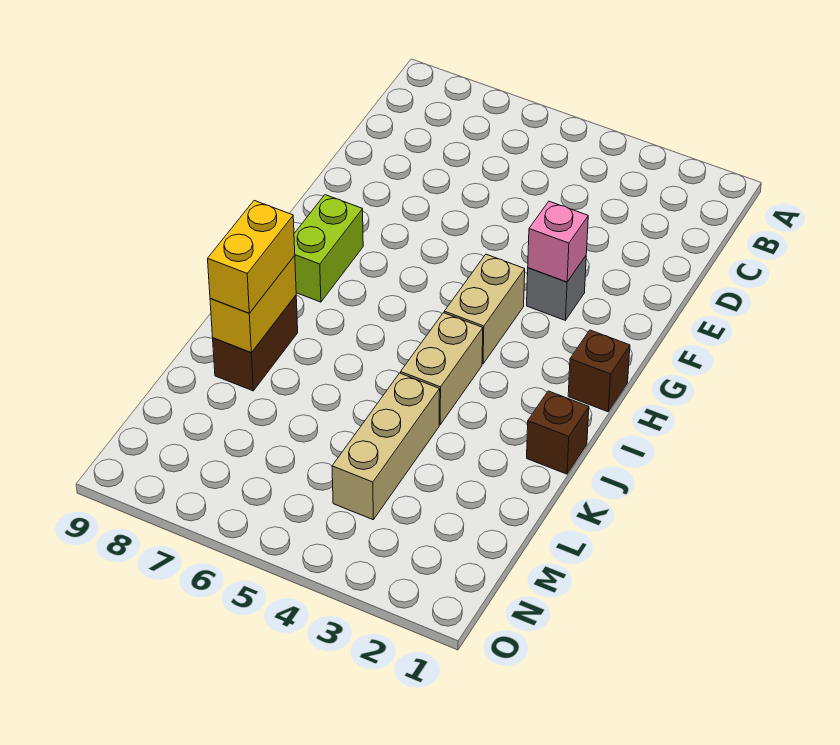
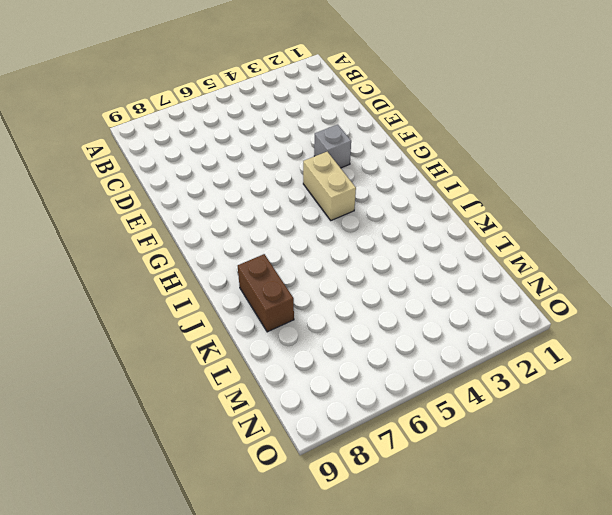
none -> lime 1x2 brick [294,195,363,302]
none -> brown 1x1 brick [568,330,630,412]

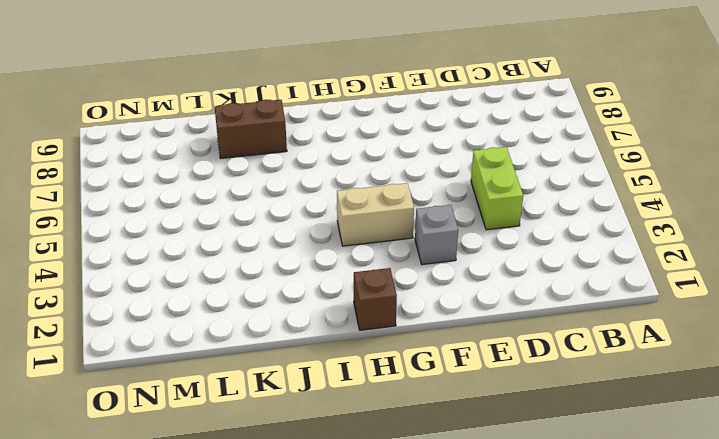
lime 1x2 brick [471,147,523,230] -> lime 1x2 brick turned to [294,195,363,302]
none -> tan 1x2 brick [401,313,483,425]
none -> brown 1x1 brick [527,391,589,474]

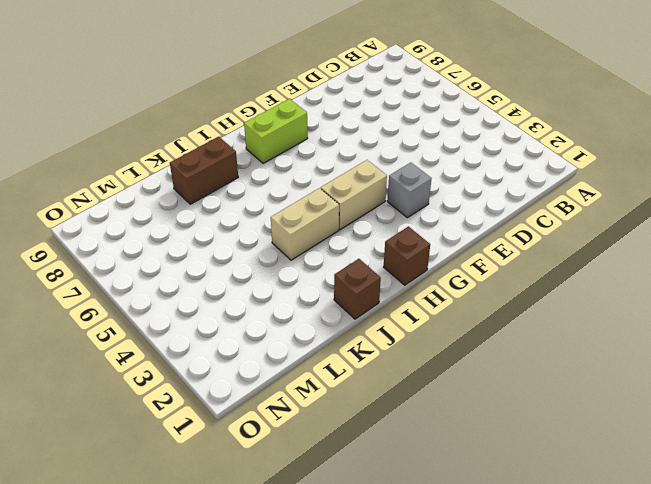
none -> tan 1x3 brick [332,373,440,520]
none -> pink 1x1 brick [528,201,588,282]

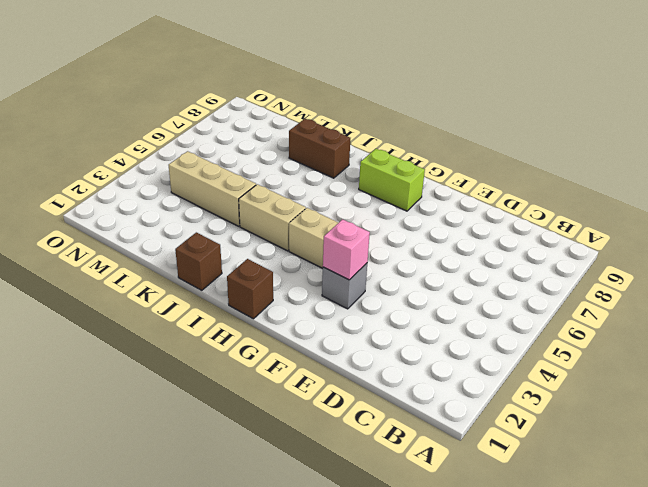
none -> yellow 1x2 brick [210,256,296,353]
none -> yellow 1x2 brick [208,201,295,313]

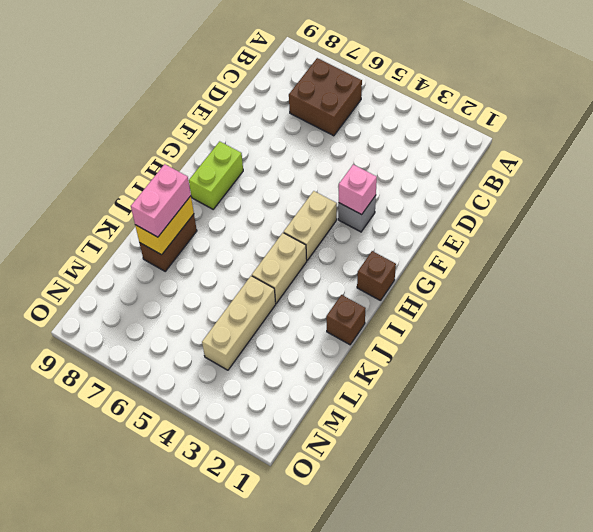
brown 2x2 brick [289,58,362,136] -> none
pink 1x2 brick [131,164,191,237] -> yellow 1x2 brick [208,201,295,313]

